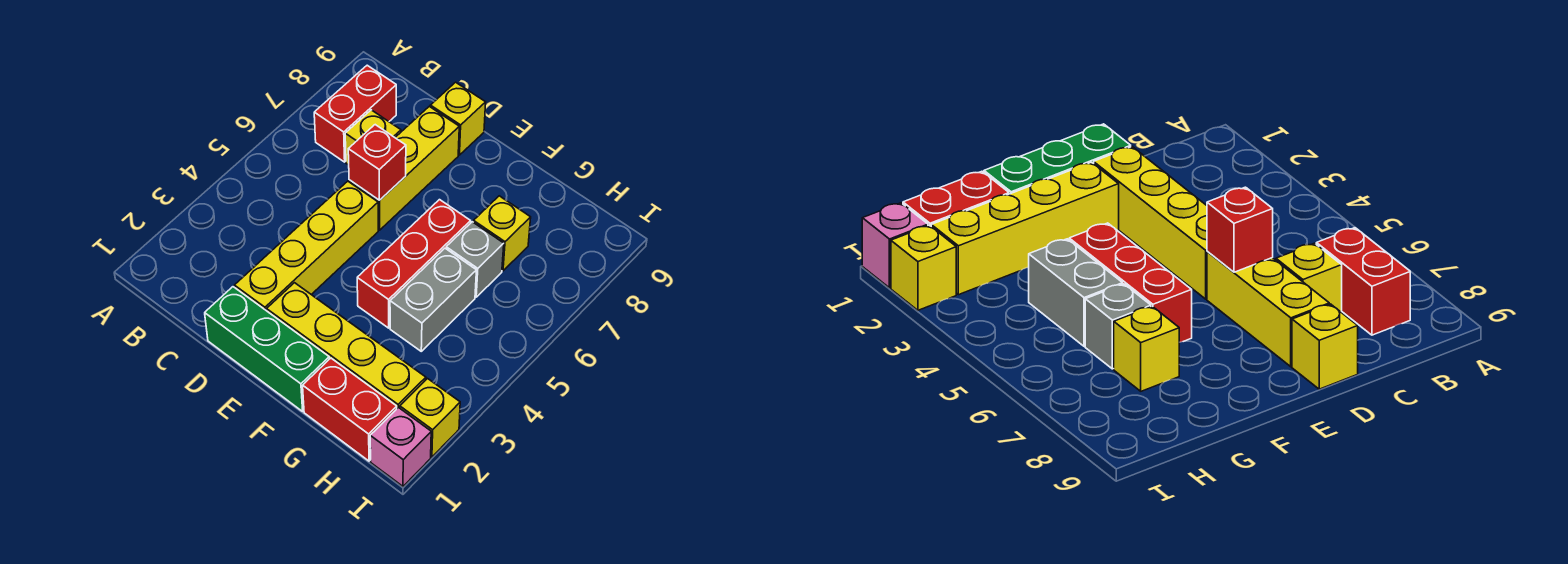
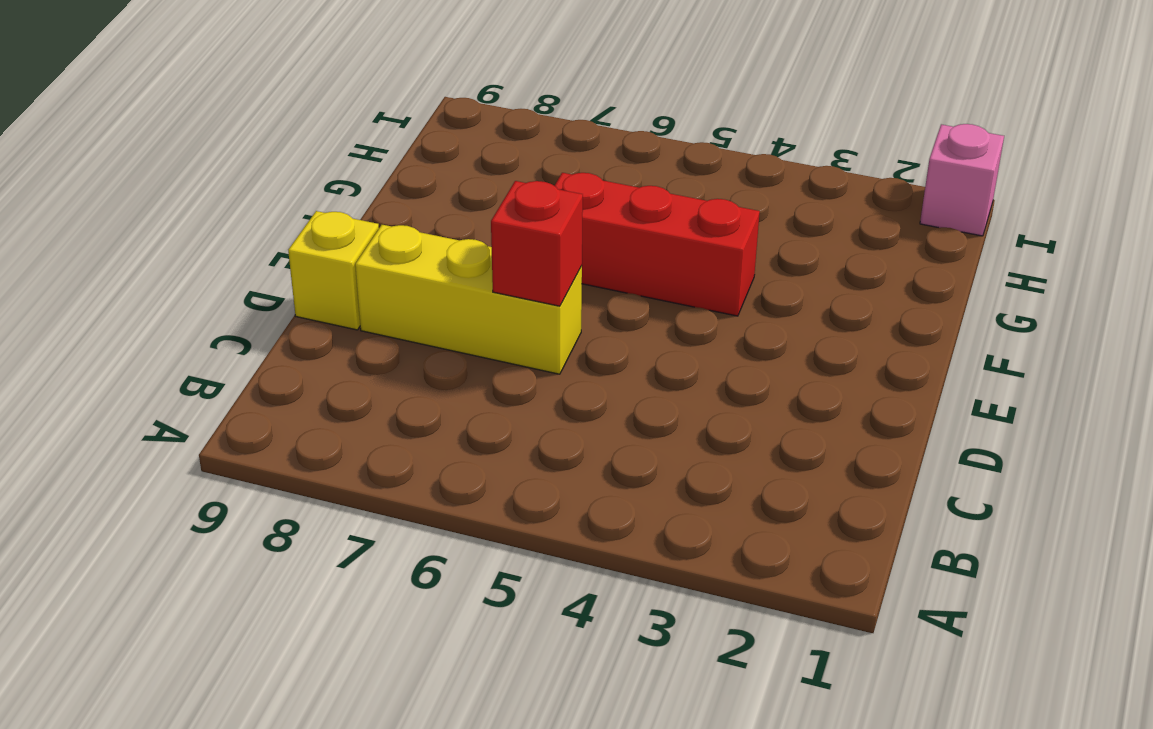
none -> red 1x2 brick [314,65,396,162]
none -> yellow 1x1 brick [345,110,401,165]
none -> green 1x3 brick [205,287,329,411]

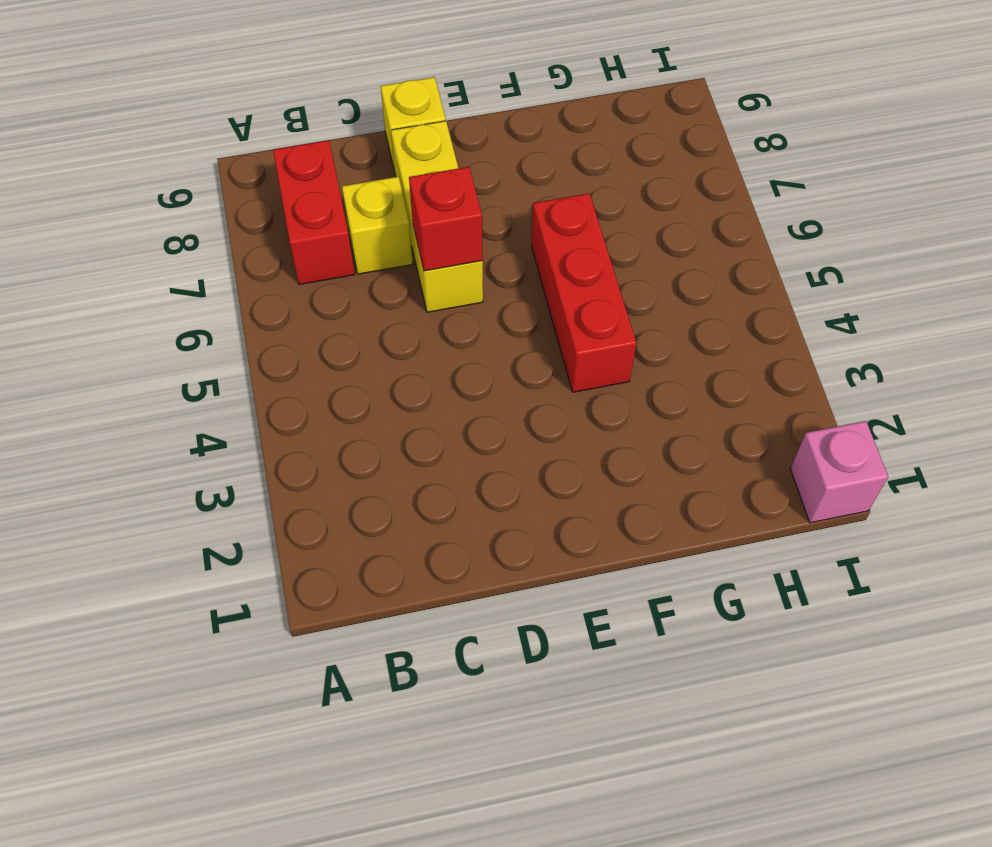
none -> green 1x3 brick [205,287,329,411]
none -> yellow 1x4 brick [234,181,378,311]
none -> yellow 1x4 brick [267,283,426,408]

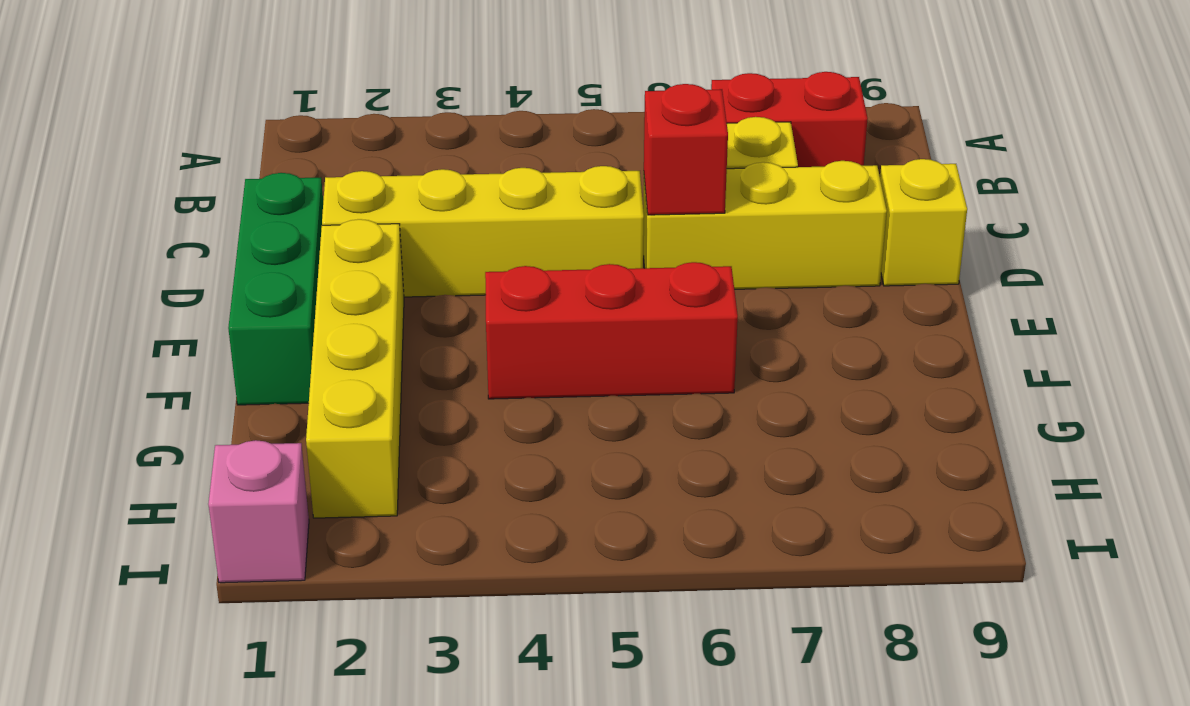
none -> red 1x2 brick [303,358,397,461]
none -> grey 1x2 brick [390,248,476,351]
none -> grey 1x1 brick [446,222,504,297]

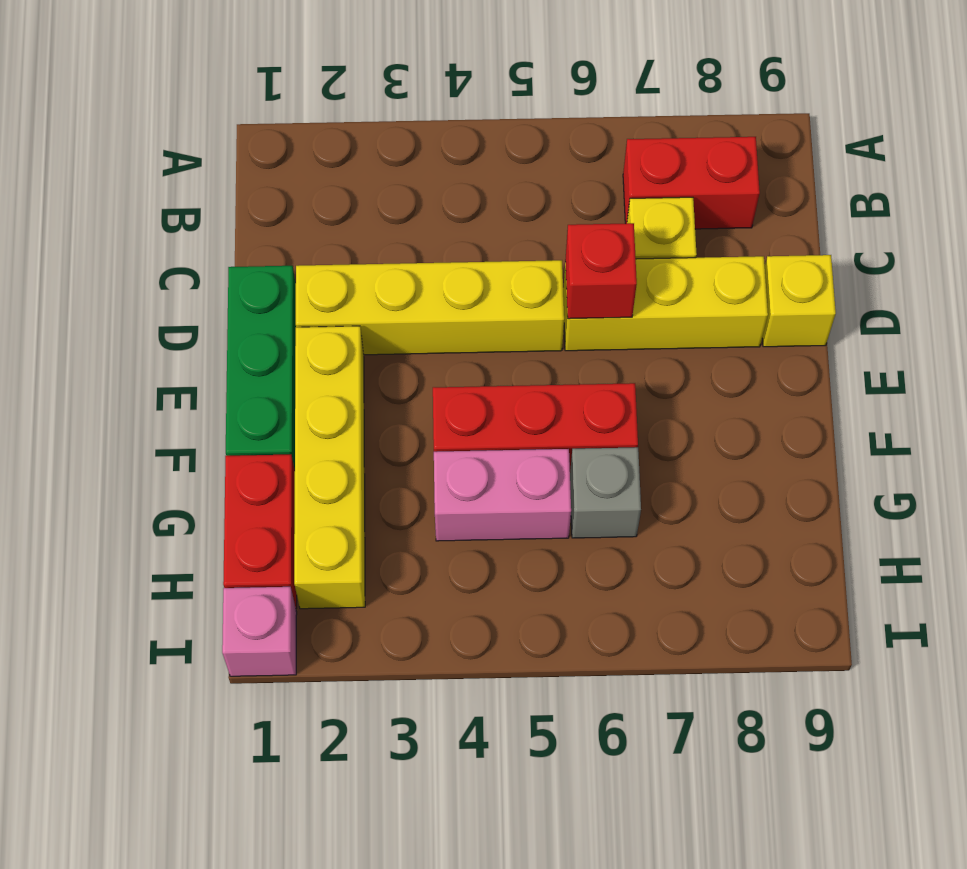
pink 1x2 brick [434,449,571,541] -> grey 1x2 brick [390,248,476,351]
none -> yellow 1x1 brick [473,196,531,271]
none -> yellow 1x1 brick [400,379,460,457]

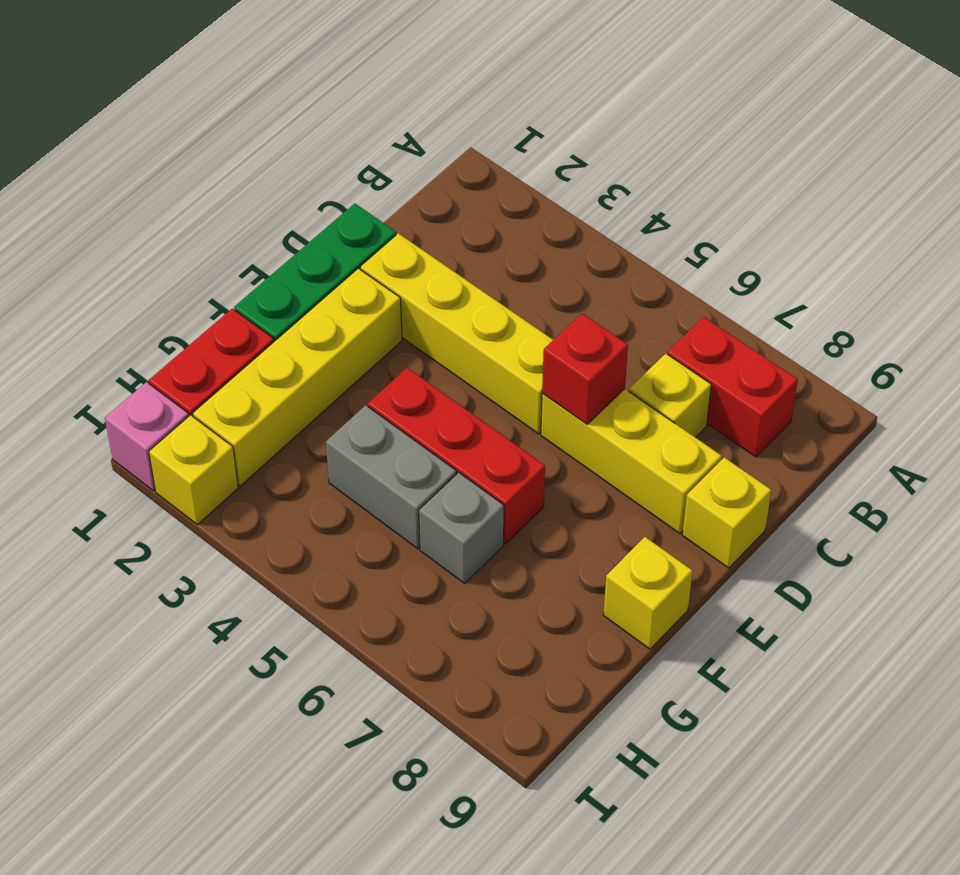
yellow 1x1 brick [603,537,693,649] -> yellow 1x1 brick moved to [473,196,531,271]

